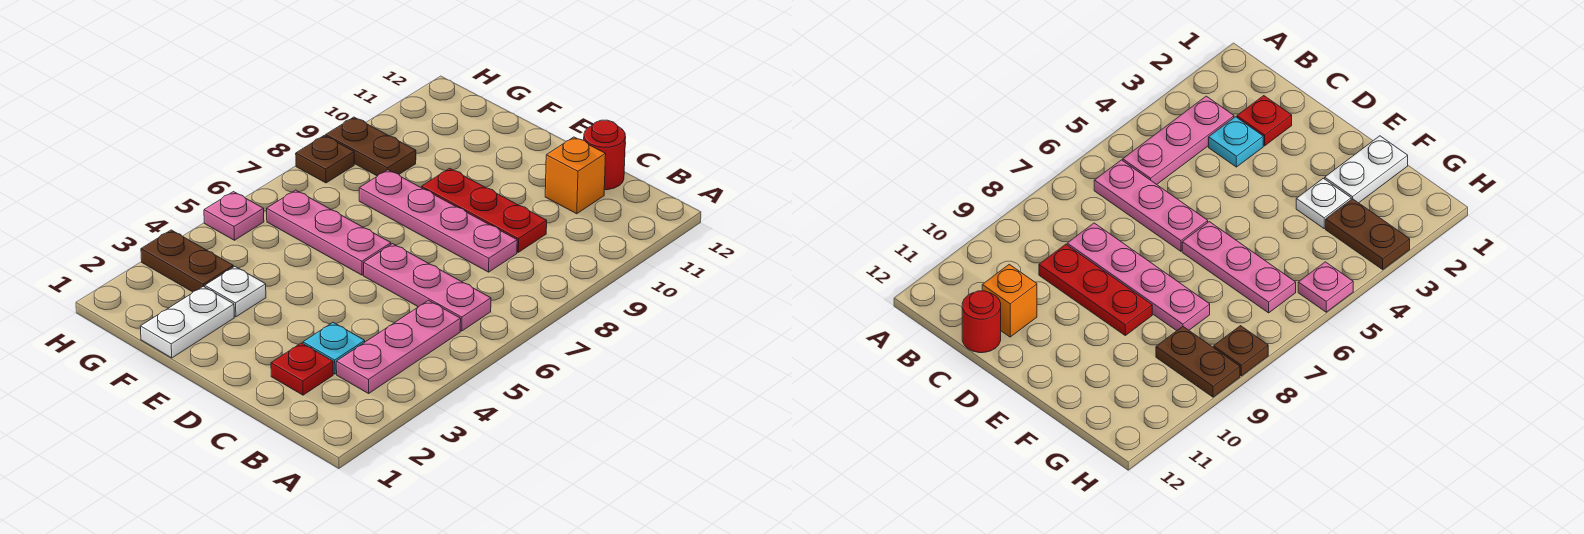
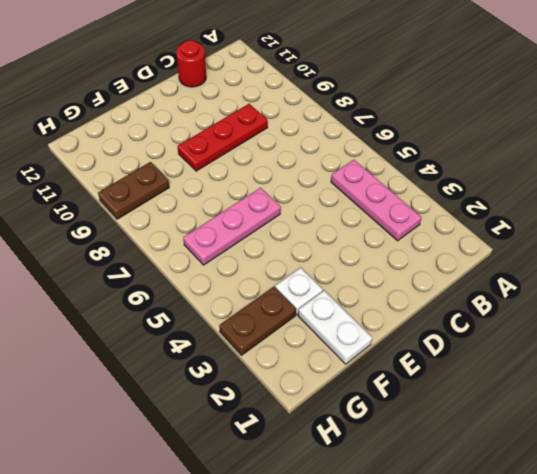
none -> pink 1x3 plate [364,244,491,331]
none -> red 1x1 plate [271,343,333,395]
none -> cyan 1x1 plate [303,322,365,374]

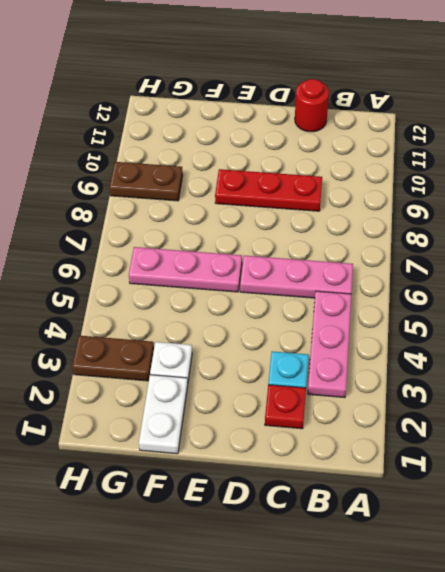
none -> pink 1x4 plate [359,170,517,272]
none -> orange 1x1 brick [545,137,606,214]
none -> pink 1x1 plate [204,192,264,240]

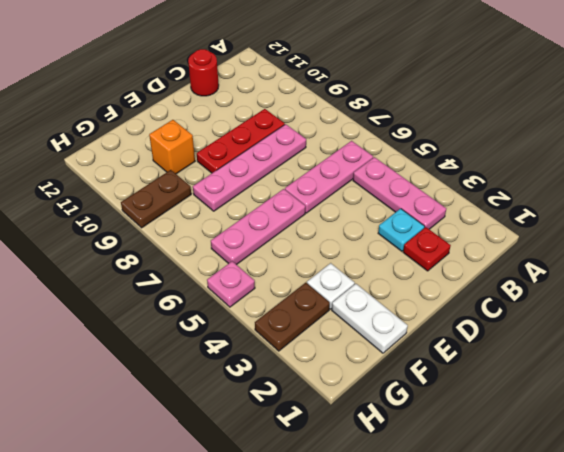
orange 1x1 brick [149,120,195,174] -> orange 1x1 brick moved to [545,137,606,214]
none -> brown 1x1 plate [296,135,354,183]

